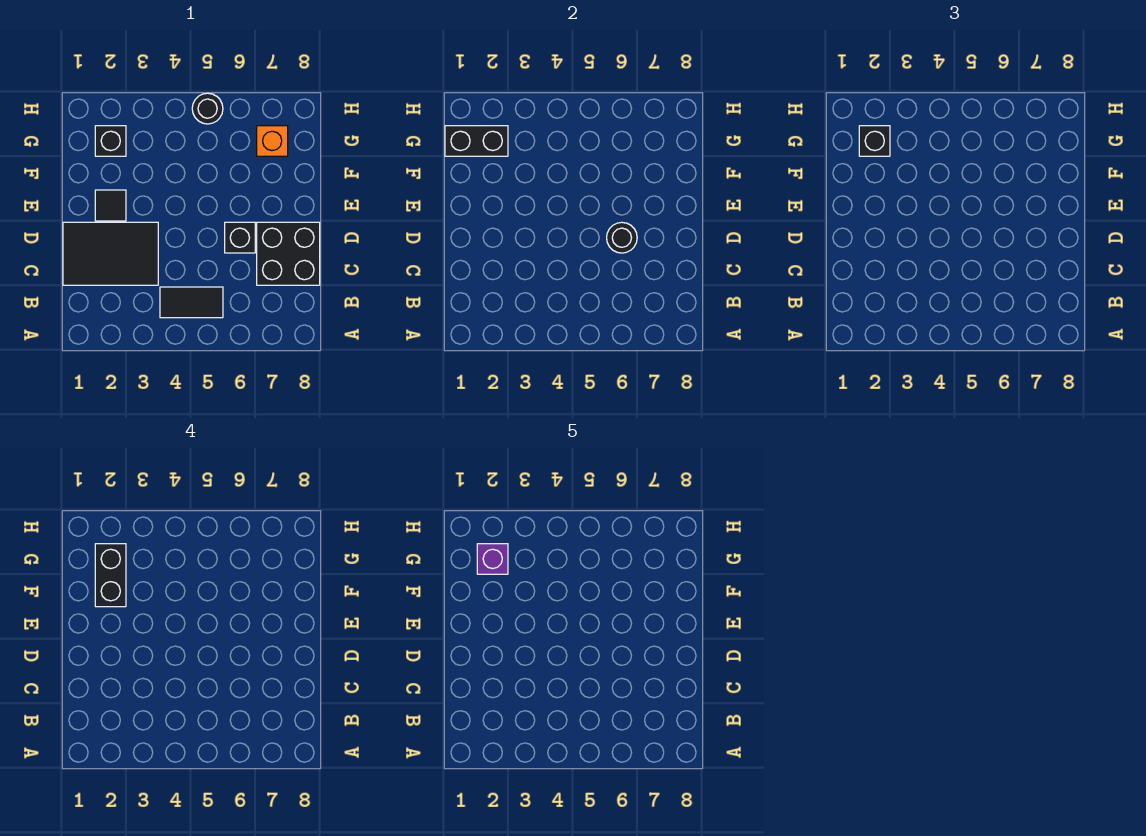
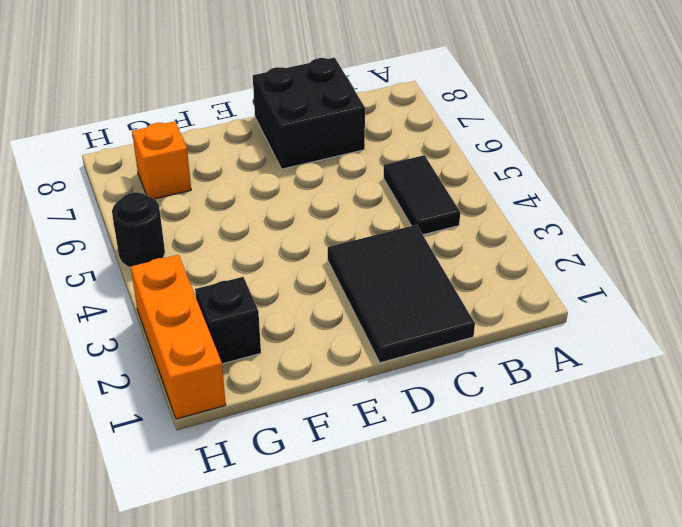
orange 1x3 brick [131,255,226,419] -> none
none -> black 1x1 brick [225,222,255,253]
none -> black 1x1 tile [95,190,126,221]
none -> black 1x1 round brick [607,222,637,253]

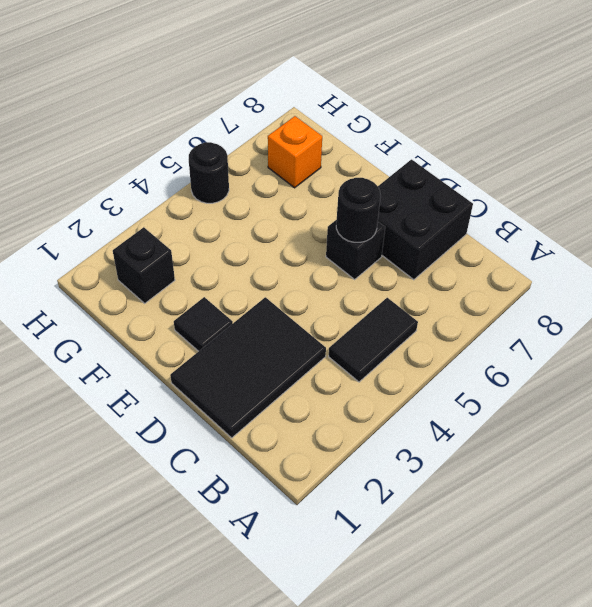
none -> black 1x2 brick [445,126,508,156]
none -> black 1x1 brick [859,126,890,156]
none -> black 1x2 brick [95,544,126,607]

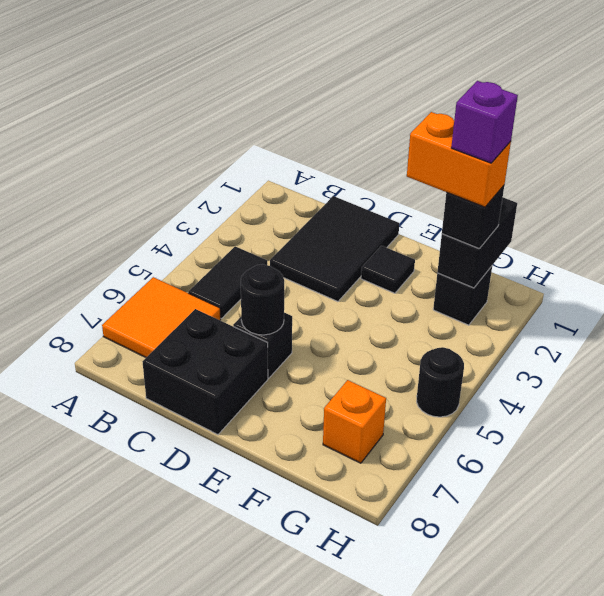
orange 2x2 tile [102,277,221,357] -> none
orange 1x2 brick [407,112,511,207] -> black 1x2 brick [95,544,126,607]

